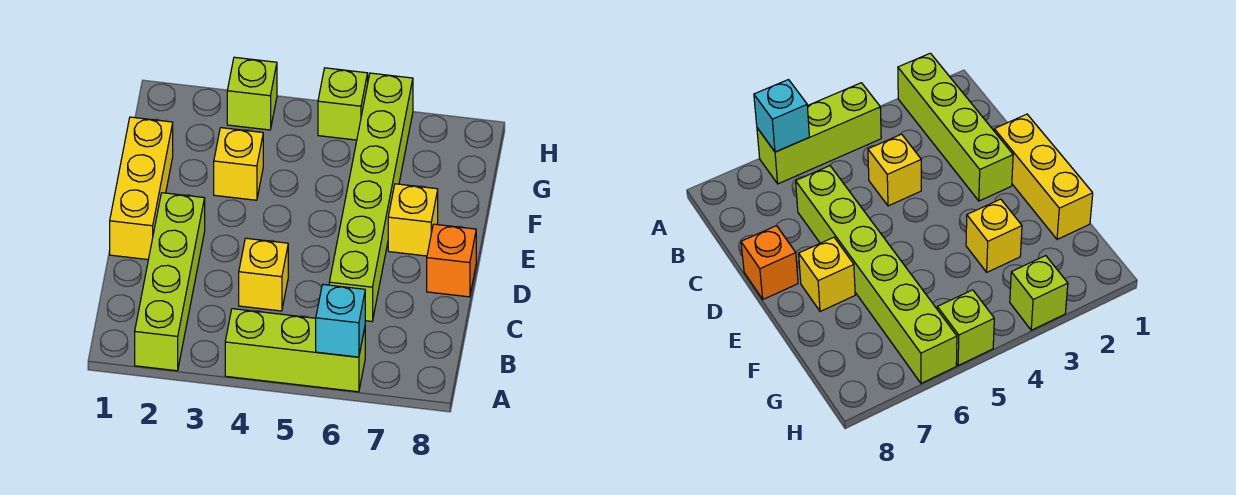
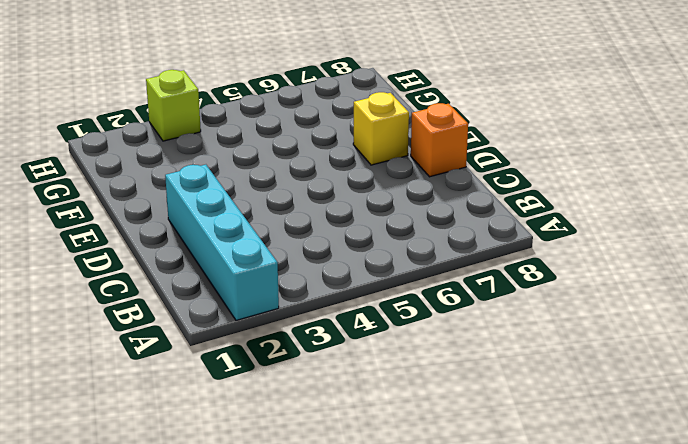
cyan 1x4 brick [165,165,279,320] -> lime 1x4 brick [135,193,205,371]
none -> lime 1x3 brick [225,309,365,392]
none -> yellow 1x1 brick [239,238,288,311]

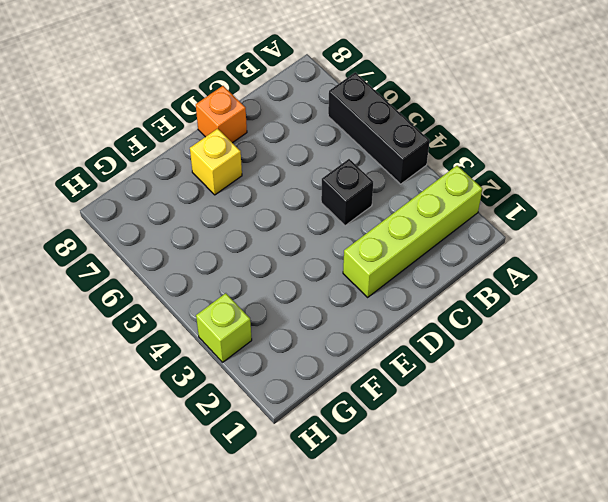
black 1x3 brick [328,72,430,184] -> lime 1x3 brick [225,309,365,392]
black 1x1 brick [321,159,373,226] -> yellow 1x1 brick [239,238,288,311]
none -> lime 1x6 brick [329,73,413,321]
none -> yellow 1x3 brick [110,117,173,260]

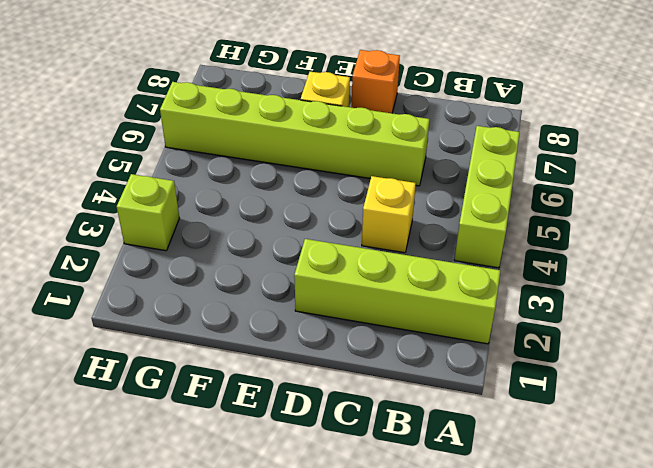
none -> yellow 1x3 brick [110,117,173,260]
none -> yellow 1x1 brick [214,128,263,200]

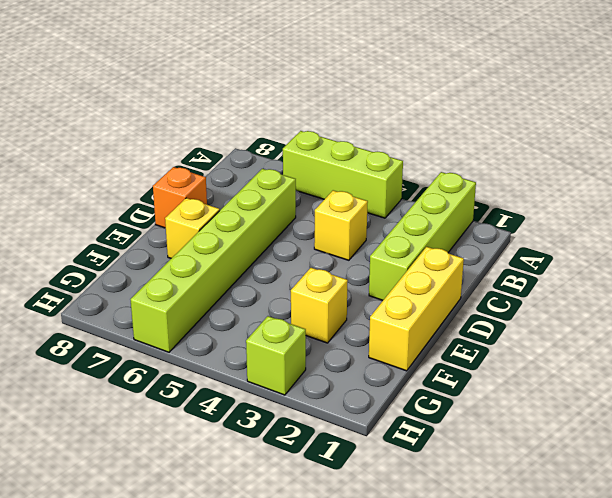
none -> lime 1x1 brick [318,68,368,140]
none -> cyan 1x1 brick [316,285,365,357]

